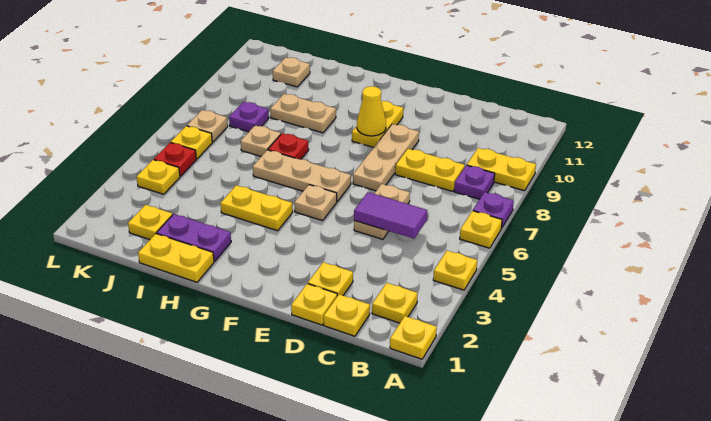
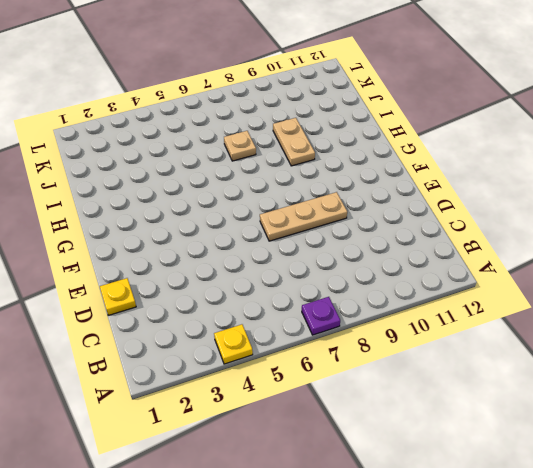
none -> yellow 1x1 plate [390,316,437,359]
none -> yellow 1x1 plate [460,211,502,248]
none -> yellow 1x2 plate [467,148,536,191]
none -> yellow 1x1 plate [372,283,418,323]

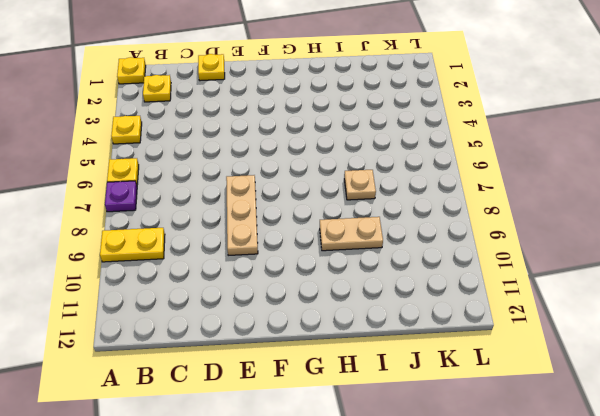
none -> purple 1x1 plate [454,165,495,199]
none -> yellow 1x1 plate [324,294,370,336]
none -> yellow 1x2 plate [395,149,465,191]
none -> yellow 1x1 plate [308,262,353,296]

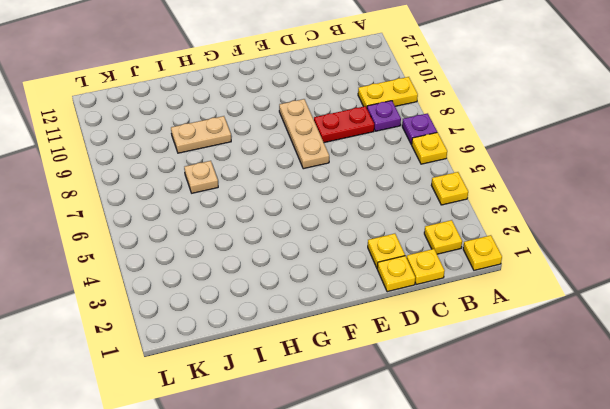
red 1x2 plate [314,106,374,143] -> yellow 1x2 plate [395,149,465,191]
none -> tan 1x2 plate [354,184,410,239]
none -> tan 1x1 plate [294,185,337,221]
none -> tan 1x3 plate [253,150,351,201]
none -> yellow 1x2 plate [352,101,403,147]

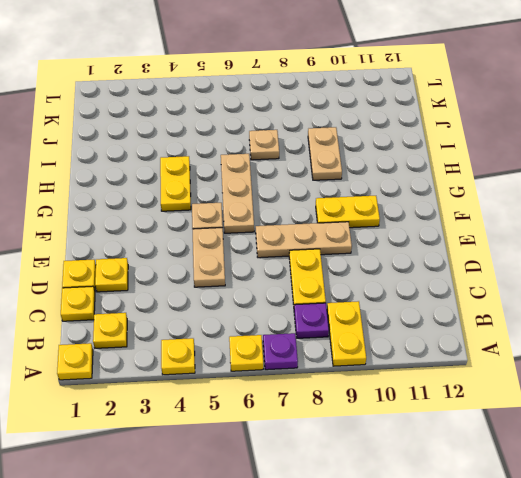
tan 1x2 plate [192,228,225,287] -> tan 1x2 plate turned to [354,184,410,239]
none -> yellow 1x2 plate [138,234,214,282]
none -> purple 1x2 plate [157,214,231,261]
none -> red 1x1 plate [268,133,309,160]
none -> yellow 1x1 plate [128,205,173,240]

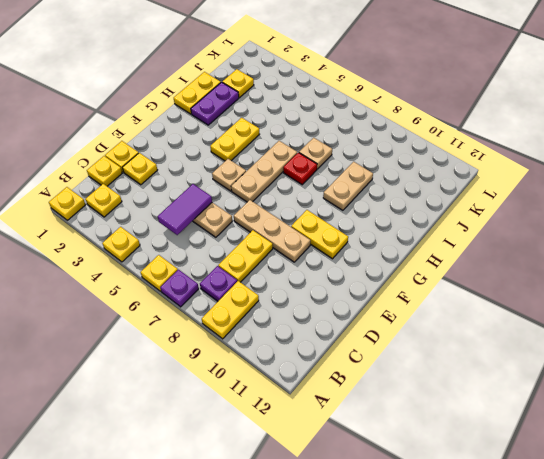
none -> purple 1x1 plate [229,102,269,132]
none -> tan 1x1 plate [273,57,310,87]
none -> yellow 1x1 plate [137,160,180,194]
none -> red 1x1 plate [154,143,196,176]

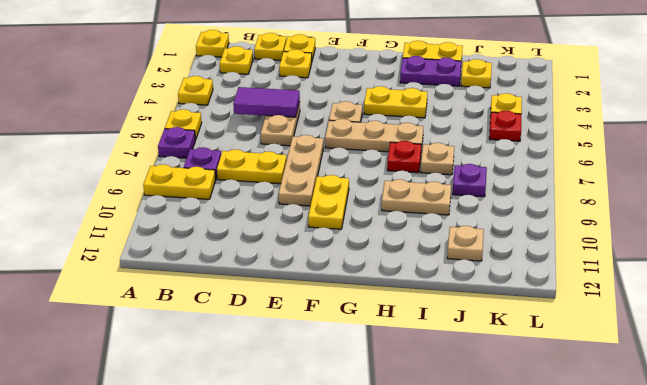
none -> yellow 1x1 plate [171,126,212,159]
none -> tan 1x1 plate [187,110,228,142]
none -> yellow 1x1 cone [357,86,386,136]

